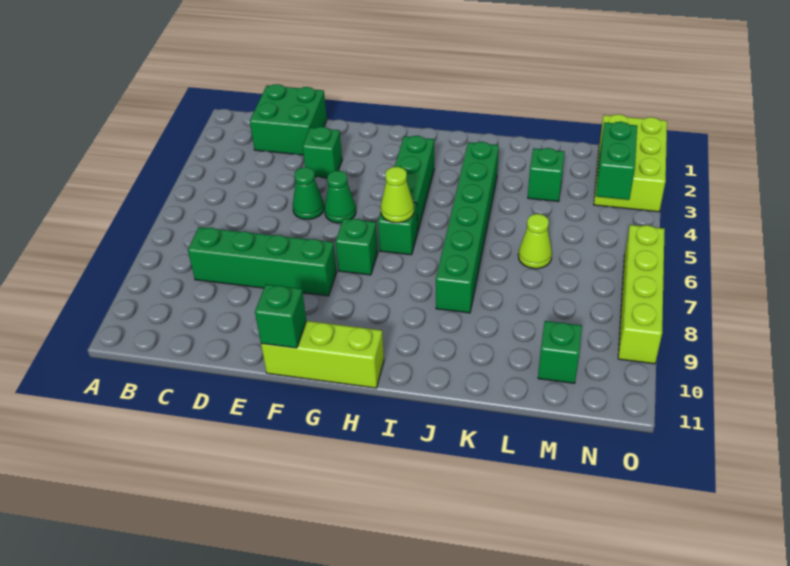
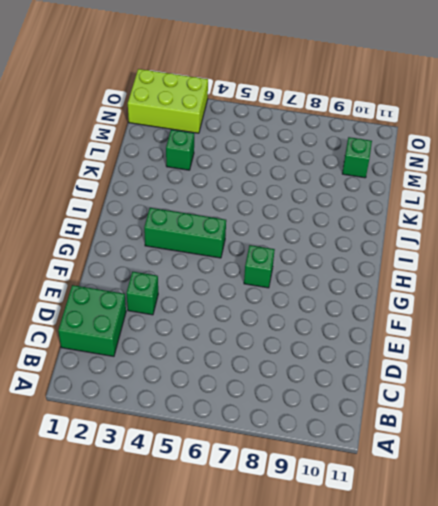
none -> green 1x4 brick [188,227,337,296]
none -> green 1x1 cone [293,167,324,219]
none -> green 1x1 cone [324,171,356,223]

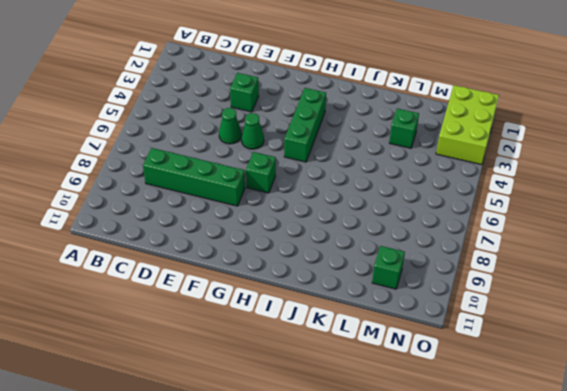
none -> green 2x2 brick [250,84,327,155]
none -> lime 1x3 brick [261,321,384,388]
none -> green 1x1 brick [378,202,418,255]

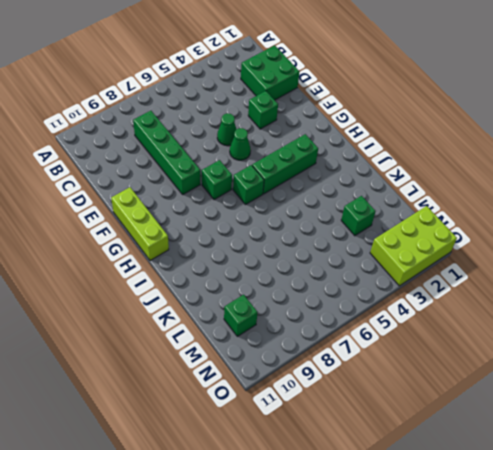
none -> green 1x6 brick [436,142,499,313]
none -> lime 1x1 cone [518,214,552,269]
none -> lime 1x4 brick [618,225,665,364]

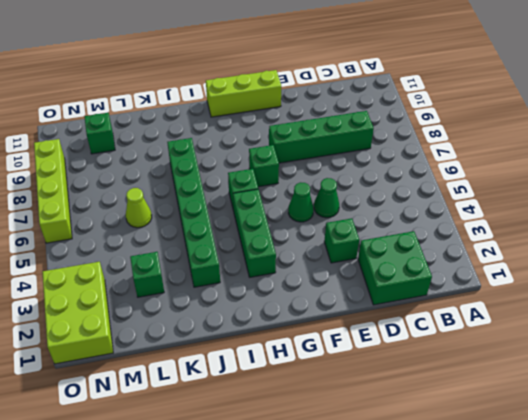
none -> green 1x1 brick [255,284,306,348]
none -> lime 1x1 cone [381,167,414,223]
none -> green 1x2 brick [596,122,637,200]

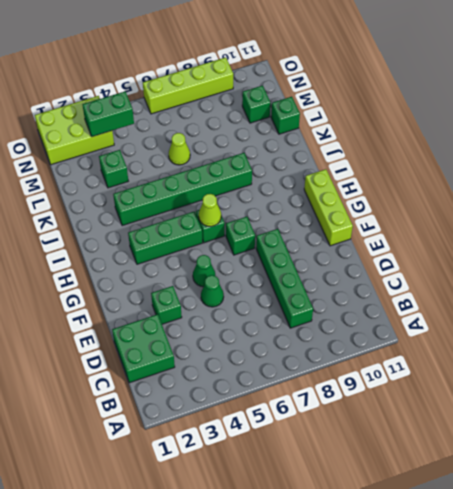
green 1x1 brick [271,97,300,134] -> green 1x1 brick moved to [255,284,306,348]

